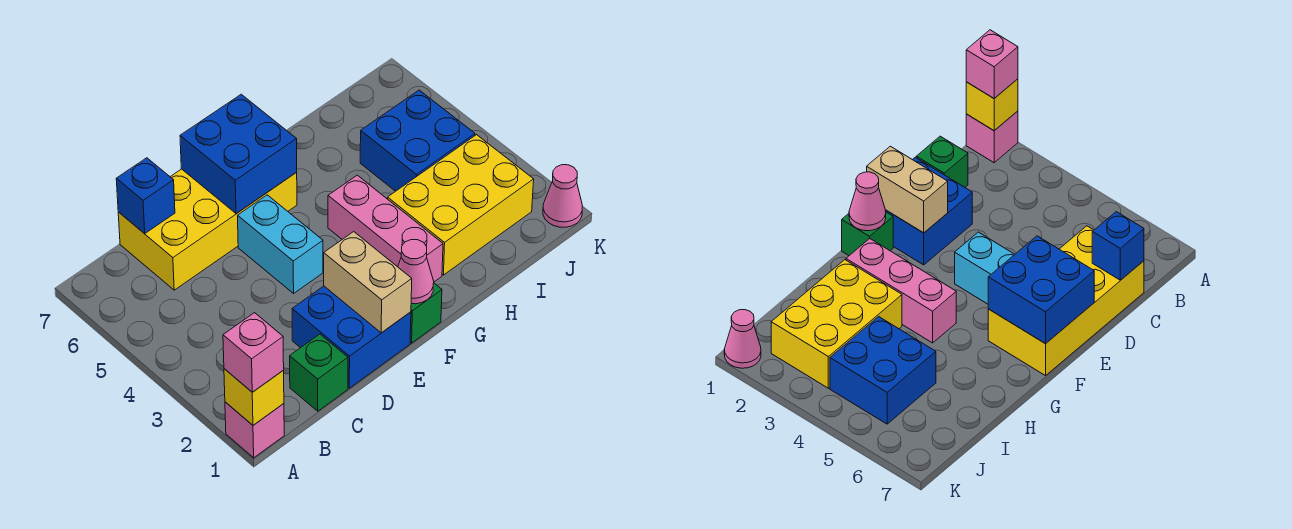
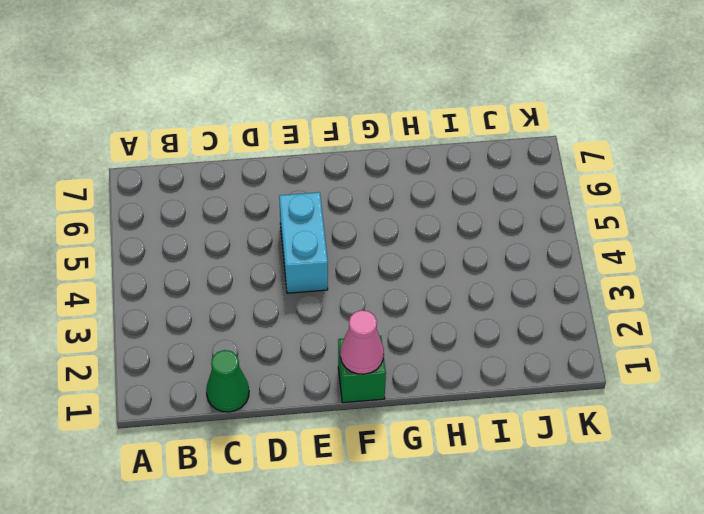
green 1x1 cone [206,350,249,412] -> green 1x1 brick [290,334,348,411]
none -> pink 1x1 brick [225,402,284,458]
none -> yellow 2x4 brick [118,169,297,290]
none -> blue 2x2 brick [292,286,411,388]

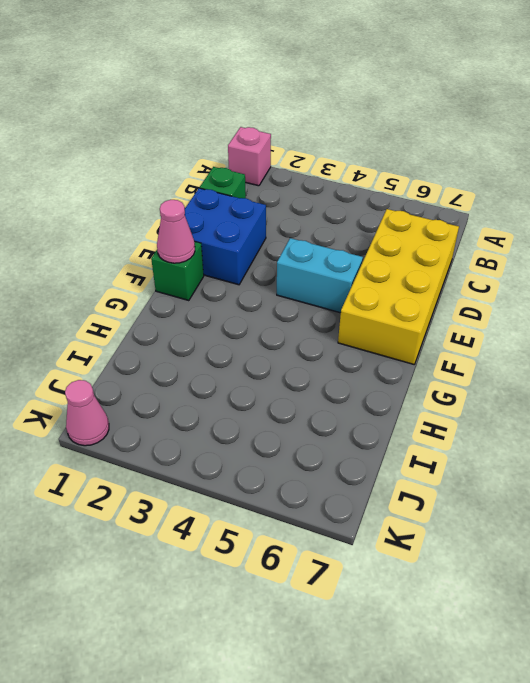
none -> pink 1x3 brick [328,175,443,282]
none -> yellow 2x3 brick [388,135,534,275]
none -> blue 2x2 brick [360,90,475,191]

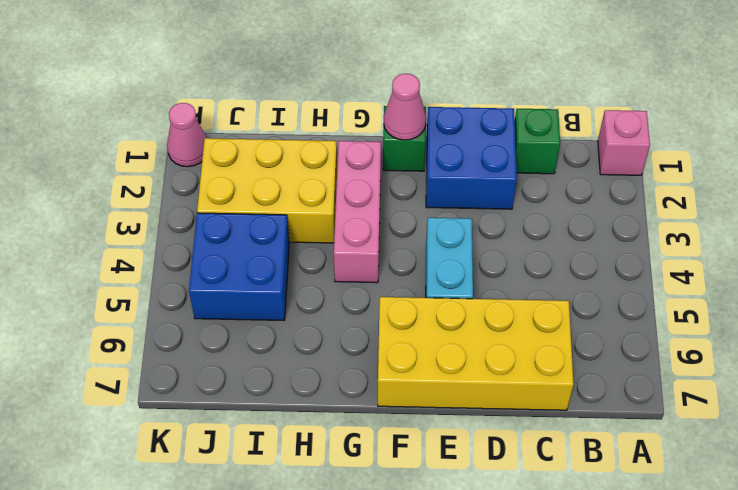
none -> yellow 1x1 brick [224,369,284,425]
none -> blue 1x1 brick [116,158,175,234]
none -> tan 1x2 brick [324,232,412,333]

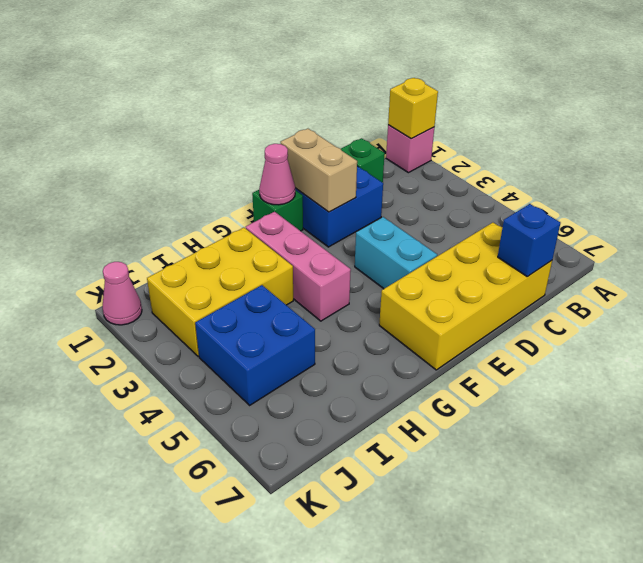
none -> blue 2x2 brick [180,94,297,214]
none -> pink 1x1 brick [223,313,284,392]

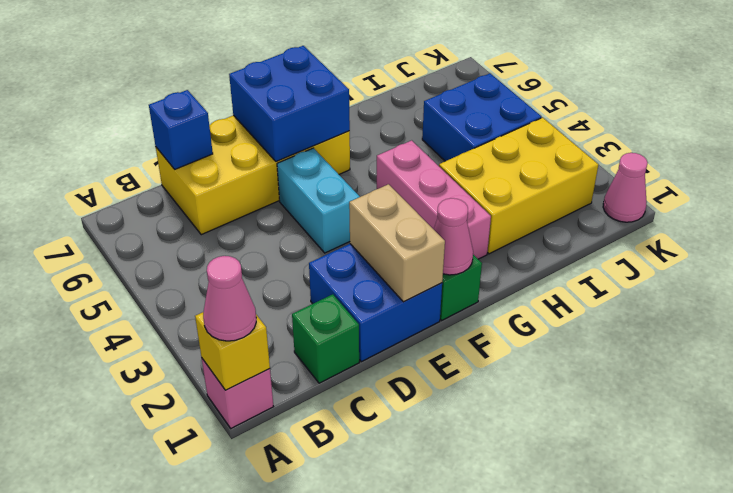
pink 1x1 cone [203,256,256,341] -> pink 1x1 brick [223,313,284,392]

